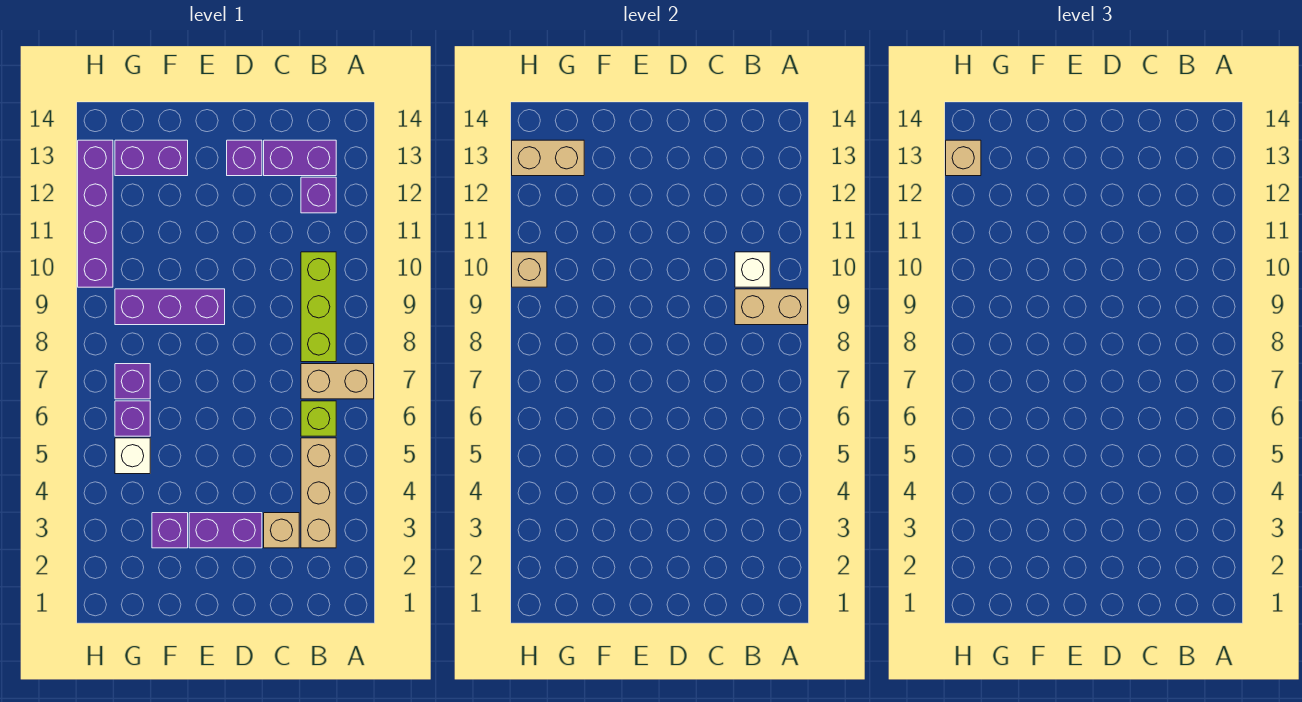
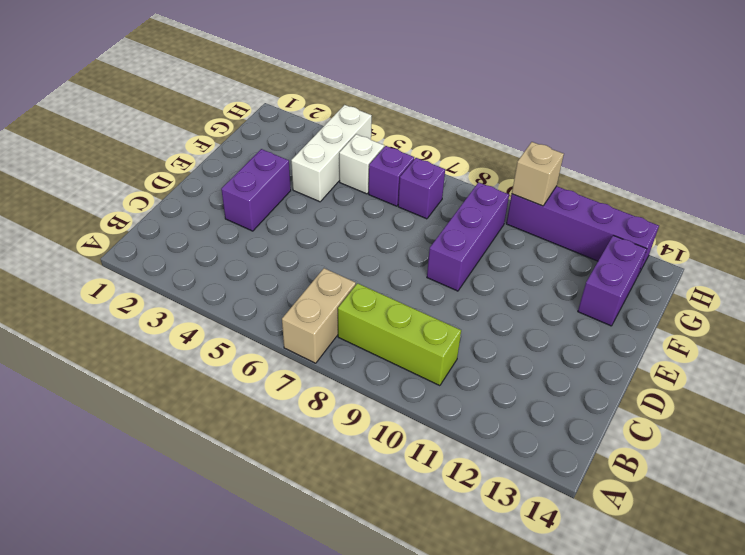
white 1x3 brick [291,105,372,202] -> none
none -> tan 1x3 brick [301,438,336,548]
none -> lime 1x1 brick [301,401,336,436]
none -> purple 1x1 brick [301,177,336,213]

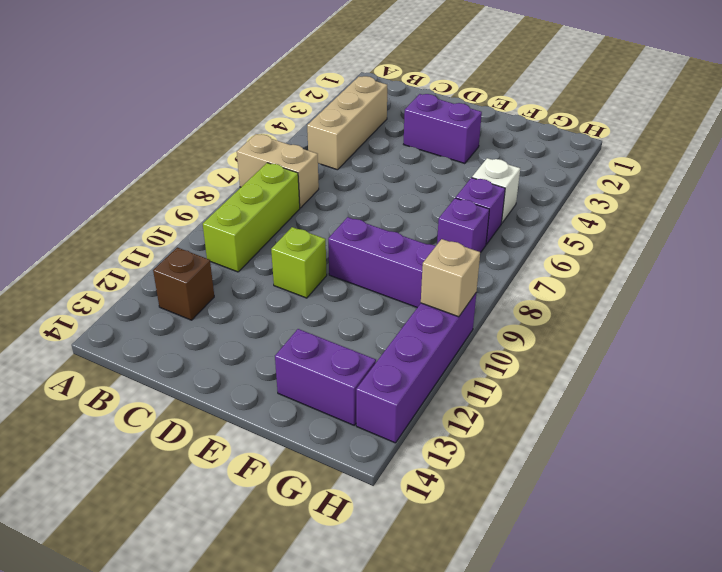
brown 1x1 brick [153,247,214,320] -> purple 1x1 brick [301,177,336,213]
lime 1x1 brick [271,227,327,298] -> lime 1x1 brick moved to [301,401,336,436]
none -> purple 1x2 brick [264,140,336,176]
none -> tan 1x1 brick [264,513,299,548]
none -> purple 1x1 brick [227,140,262,176]

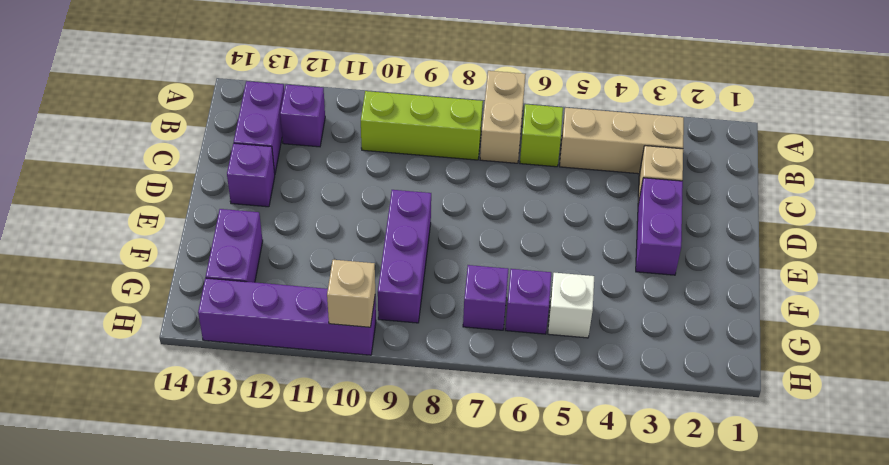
none -> purple 1x1 brick [152,513,188,548]
none -> tan 1x2 brick [735,289,808,325]
none -> white 1x1 brick [735,252,770,287]

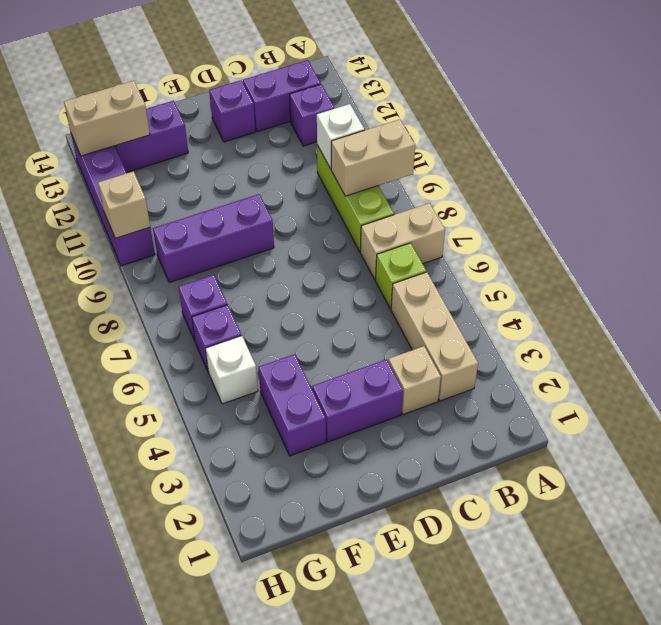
purple 1x2 brick [259,354,326,456] -> purple 1x1 brick [152,513,188,548]
none -> tan 1x1 brick [946,140,981,176]

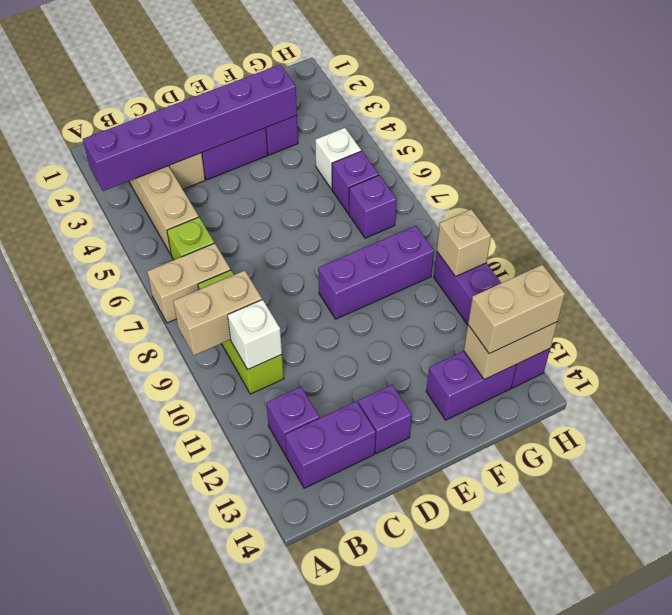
purple 1x6 brick [83,65,297,191] -> none
tan 1x2 brick [468,265,565,354] -> tan 1x1 brick [946,140,981,176]

